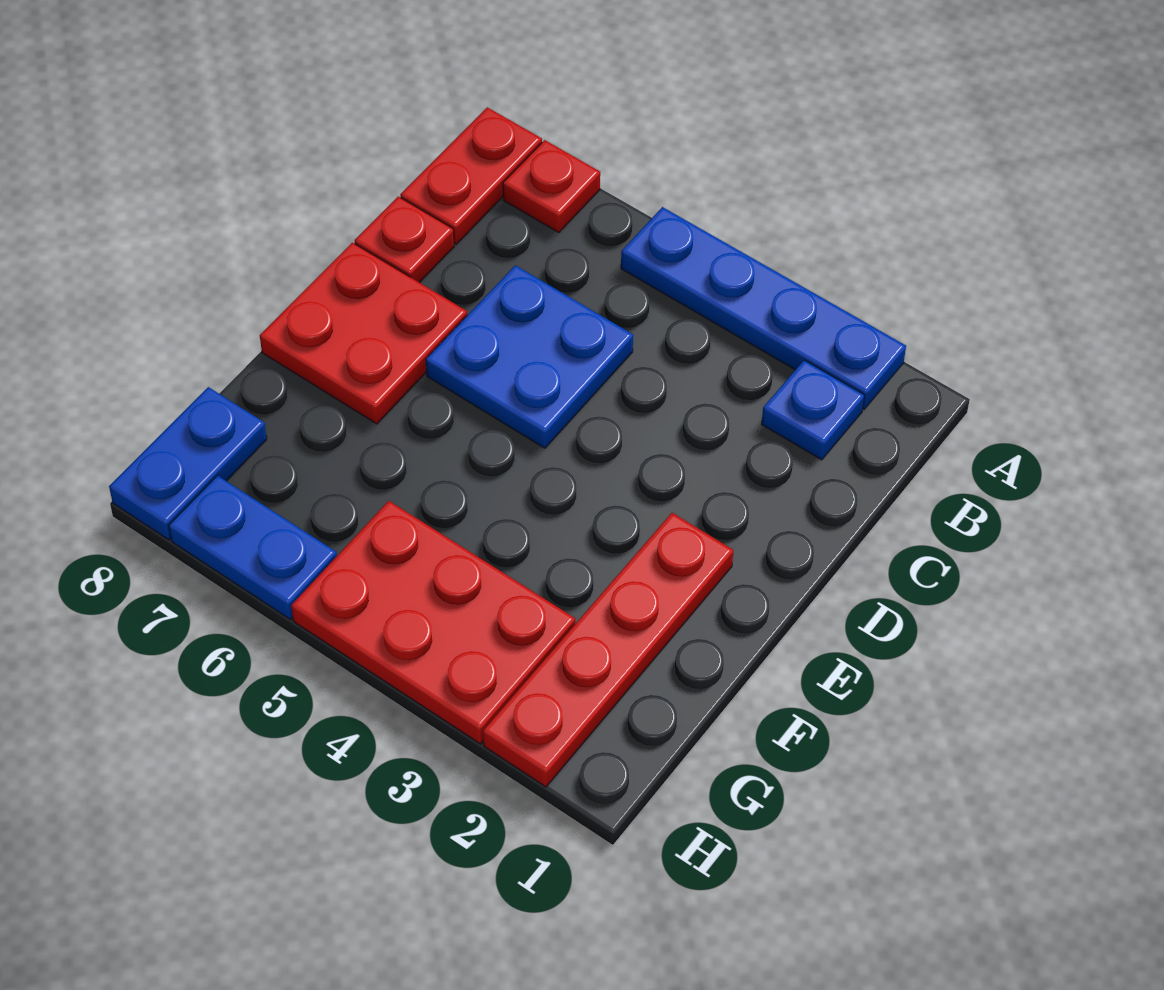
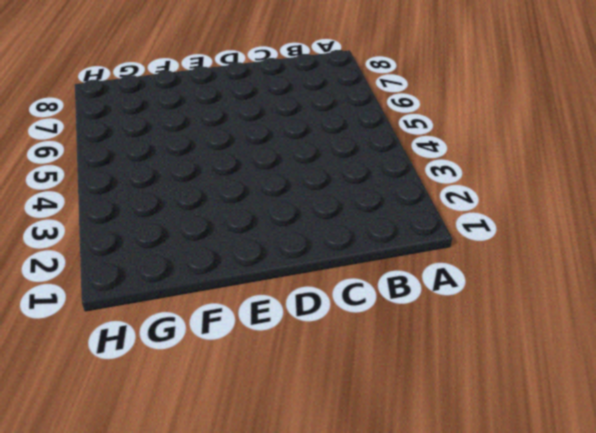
none -> blue 1x4 plate [621,207,906,409]
none -> red 1x1 plate [503,140,600,233]

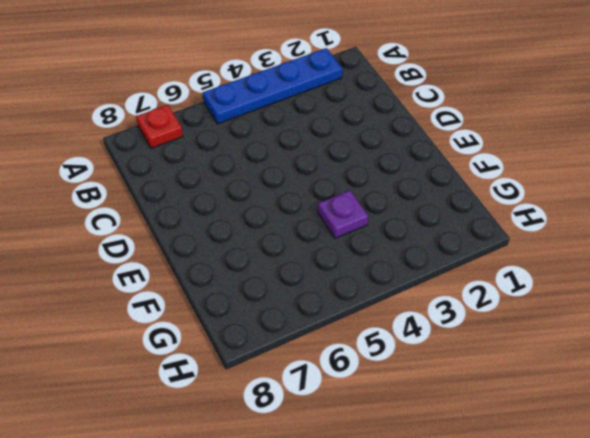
purple 1x1 plate [318,190,368,238] -> none
none -> red 1x2 plate [400,107,542,244]
none -> blue 1x1 plate [762,360,865,460]

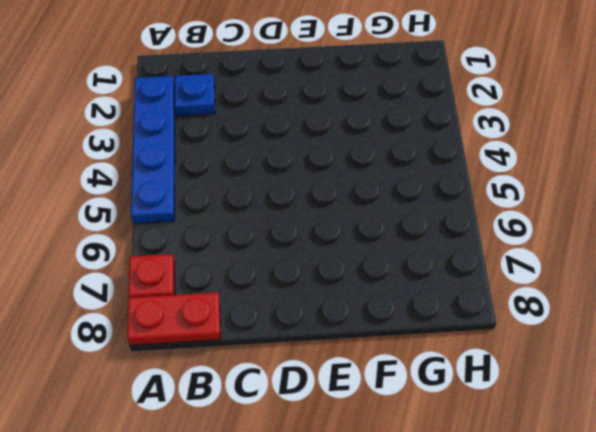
none -> blue 2x2 plate [426,265,633,448]
none -> red 1x1 plate [355,197,454,283]

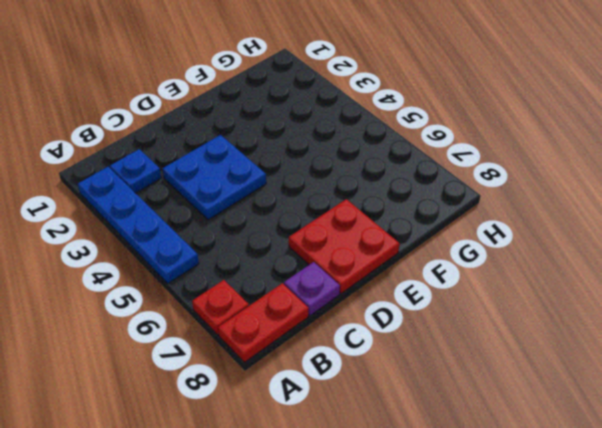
blue 2x2 plate [163,135,266,220] -> blue 2x2 plate moved to [426,265,633,448]
purple 1x1 plate [284,262,340,316] -> red 1x1 plate [355,197,454,283]
none -> red 1x4 plate [483,513,733,787]
none -> red 2x3 plate [291,501,575,744]

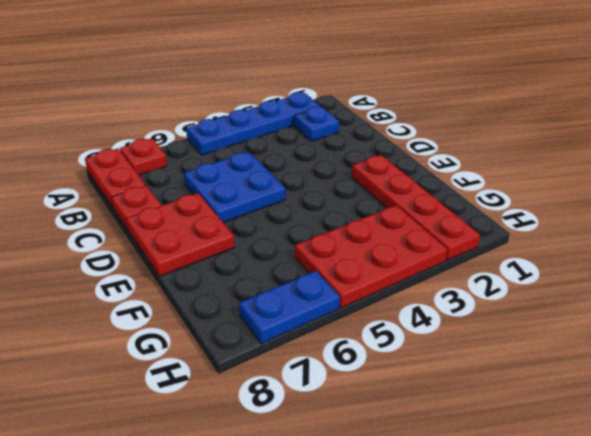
none -> blue 1x2 plate [109,387,267,540]

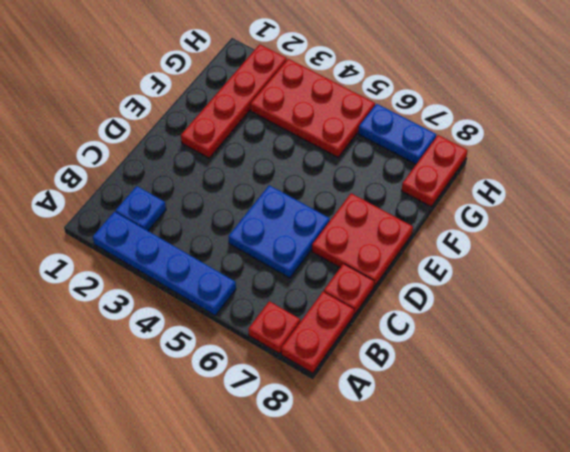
red 1x2 plate [401,135,468,207] -> blue 1x2 plate [109,387,267,540]

